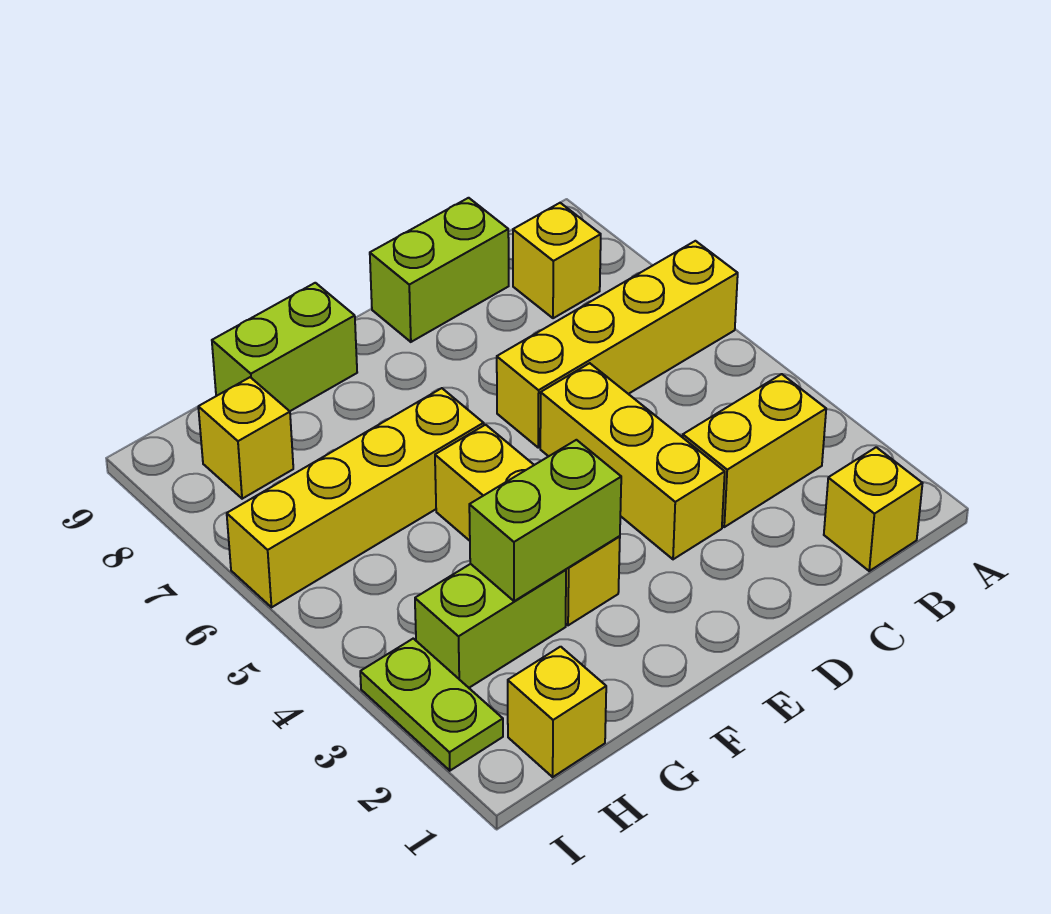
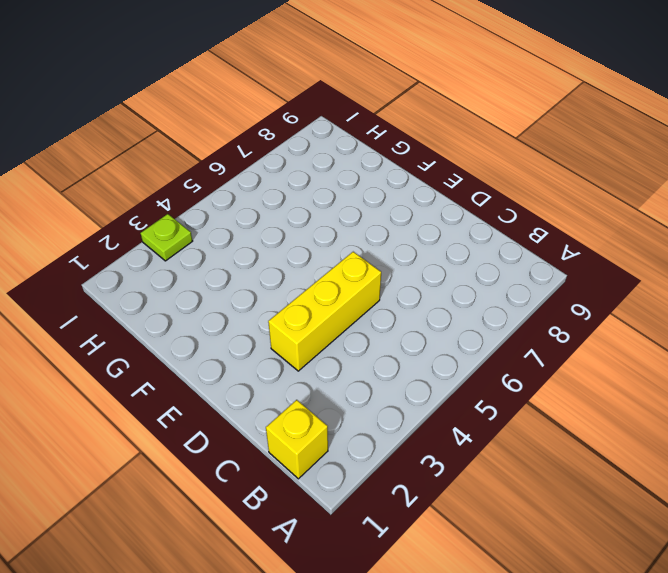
lime 1x1 plate [140,214,192,261] -> lime 1x2 plate [360,639,503,771]
none -> yellow 1x4 brick [497,241,738,448]
none -> yellow 1x2 brick [683,374,826,527]
none -> yellow 1x1 brick [513,203,601,318]

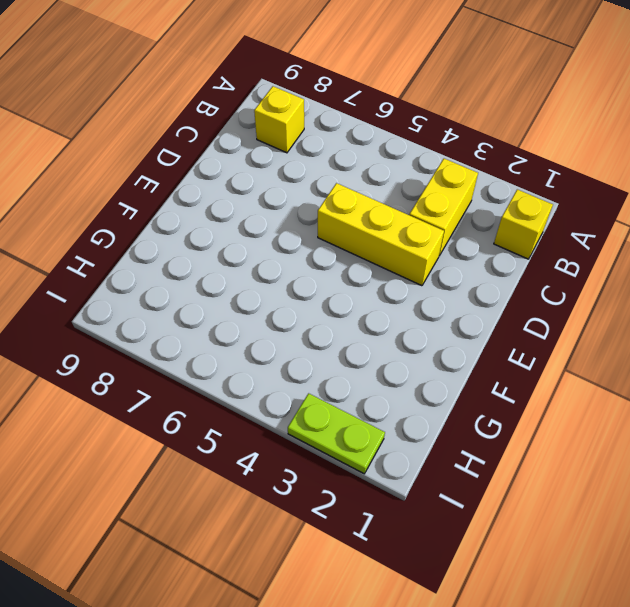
none -> yellow 1x4 brick [497,241,738,448]
none -> lime 1x2 brick [370,198,509,342]
none -> yellow 1x3 brick [435,425,620,625]

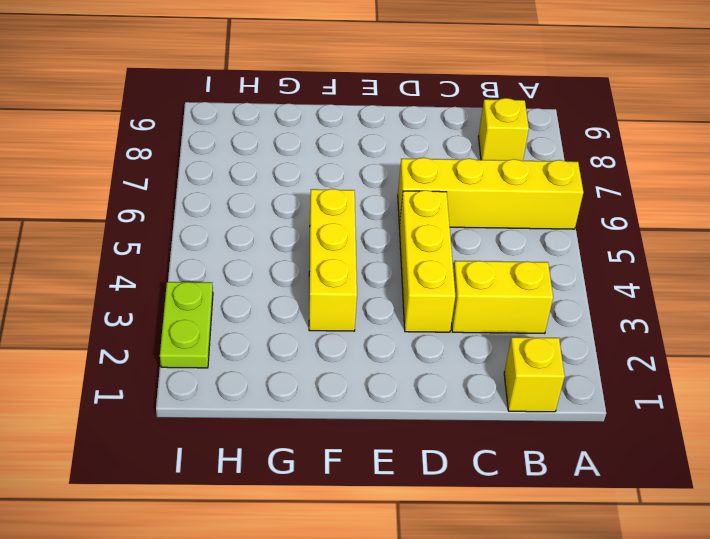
none -> lime 1x2 brick [370,198,509,342]
none -> yellow 1x4 brick [227,388,484,607]
none -> lime 1x2 brick [212,283,357,411]

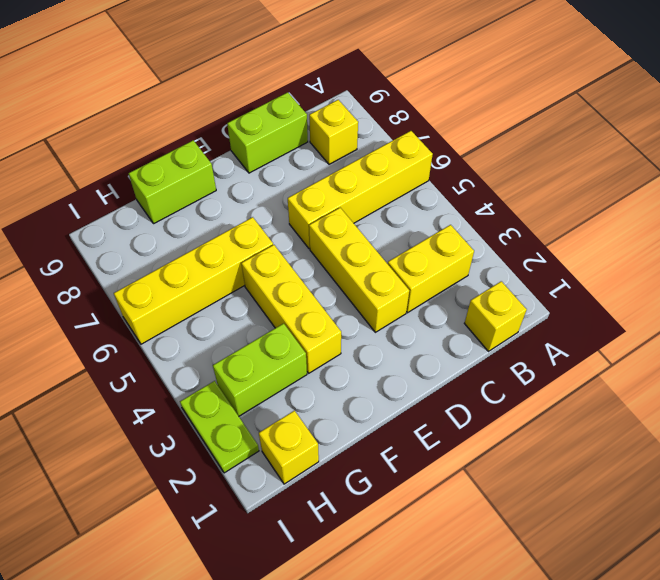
none -> yellow 1x1 brick [198,377,293,499]
none -> lime 1x2 brick [469,440,621,601]

